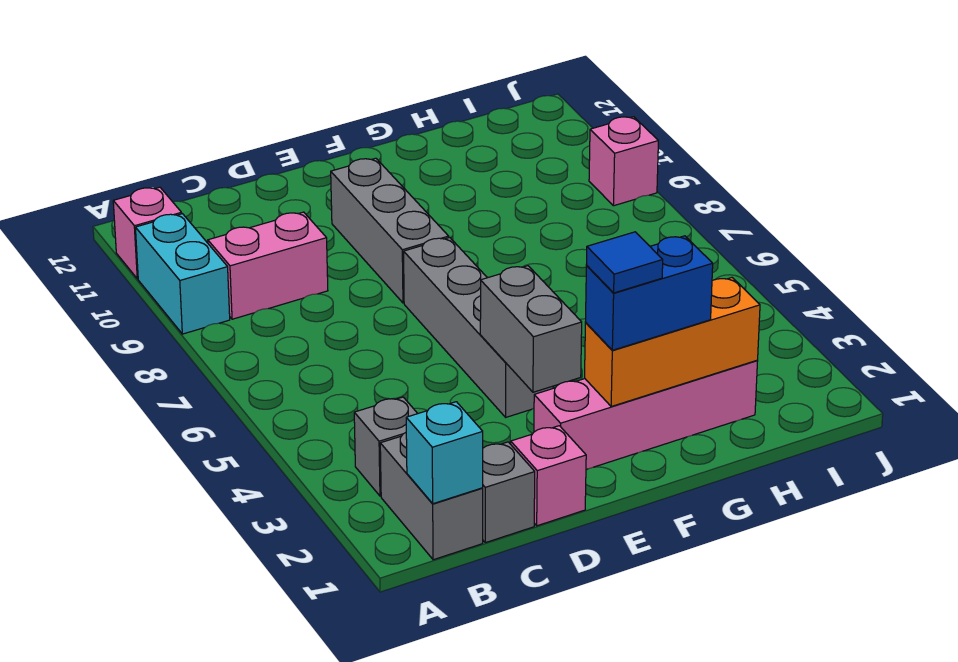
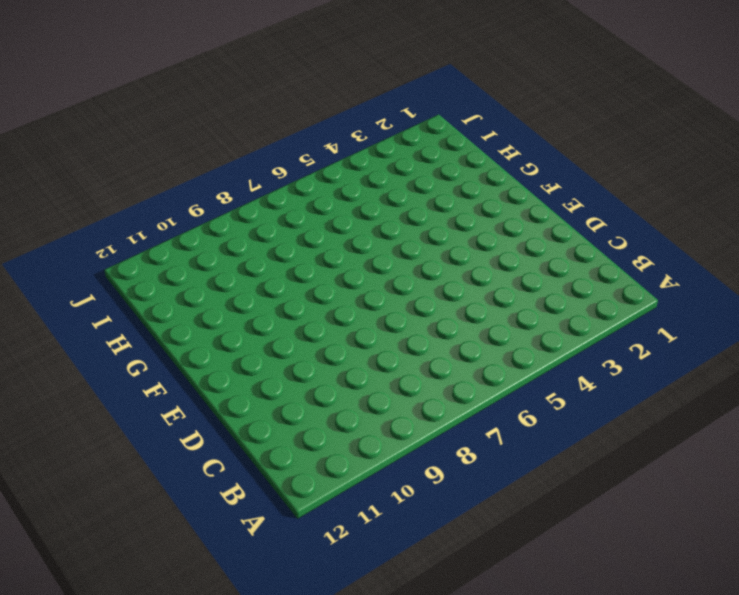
none -> cyan 1x2 brick [135,214,230,334]
none -> pink 1x1 brick [113,187,182,279]
none -> grey 1x2 brick [380,433,483,560]

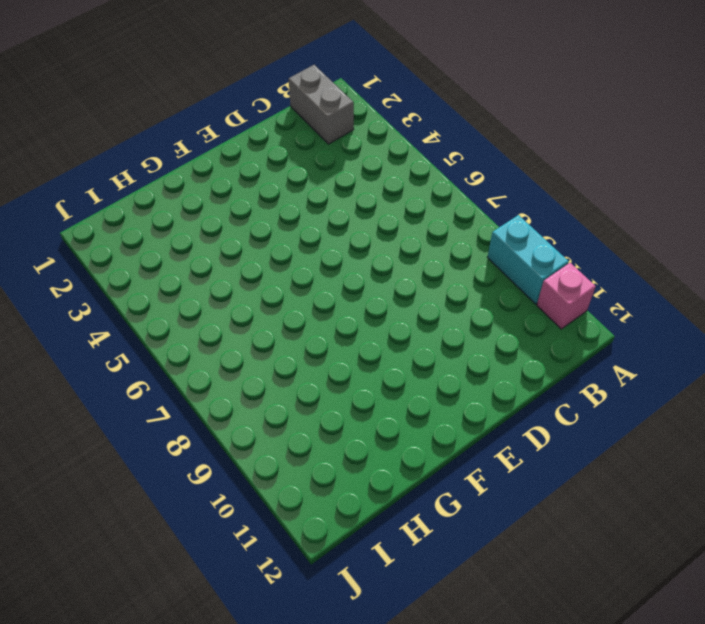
none -> grey 1x1 brick [354,397,418,496]
none -> pink 1x2 brick [208,212,328,319]
none -> grey 1x1 brick [483,442,535,543]

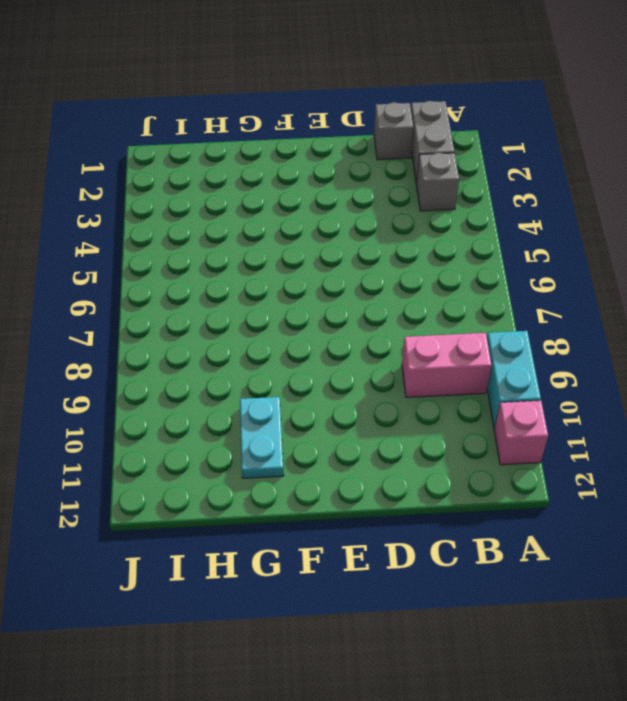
cyan 1x2 plate [240,397,284,478] -> none
none -> pink 1x1 brick [511,426,586,526]
none -> pink 1x4 brick [534,360,758,469]
none -> grey 1x4 brick [404,238,553,417]

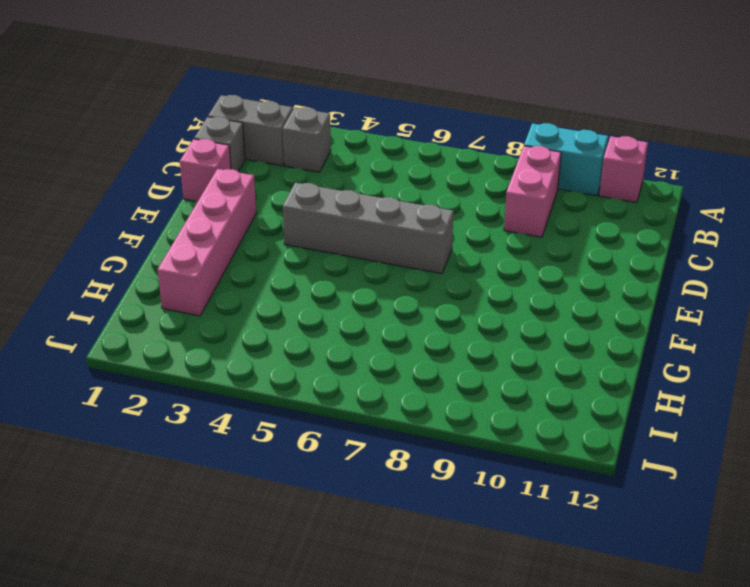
none -> grey 1x3 brick [331,158,449,303]
none -> pink 1x1 brick [589,117,658,206]
none -> cyan 1x1 brick [406,402,483,504]

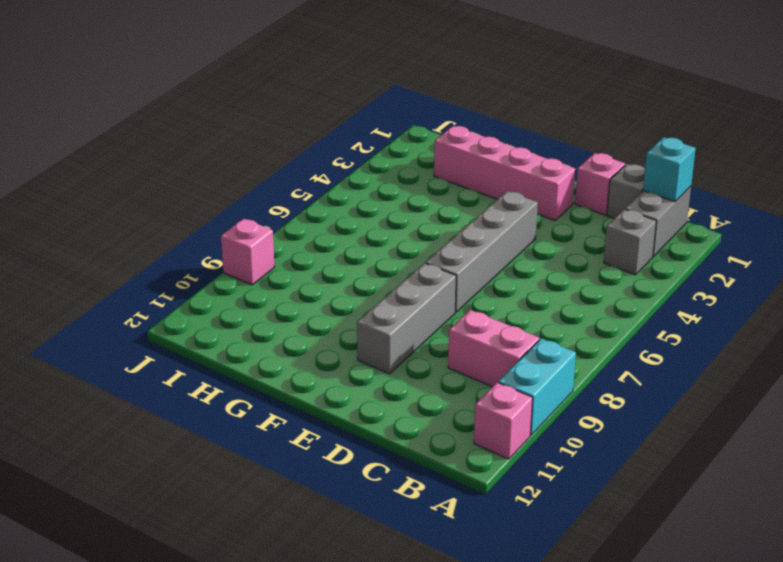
none -> grey 1x2 brick [480,266,582,392]
none -> orange 1x3 brick [585,278,760,407]
none -> blue 1x2 brick [585,236,713,350]

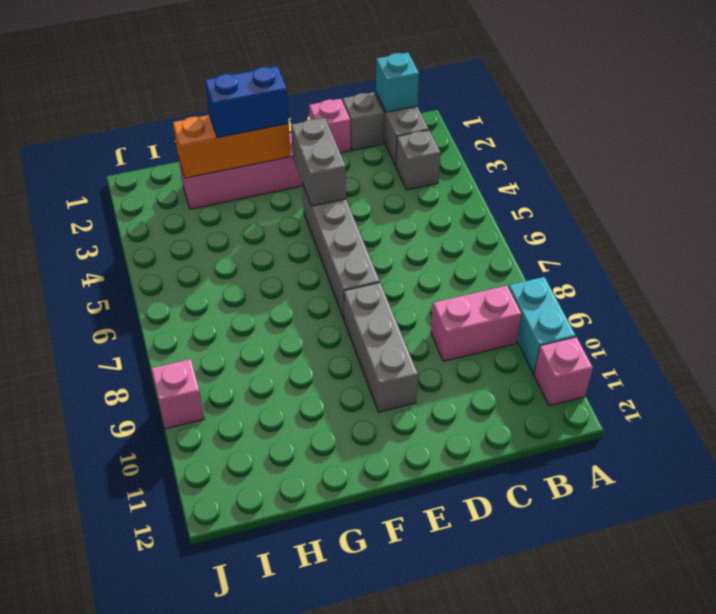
none -> blue 1x1 tile [586,232,663,293]

